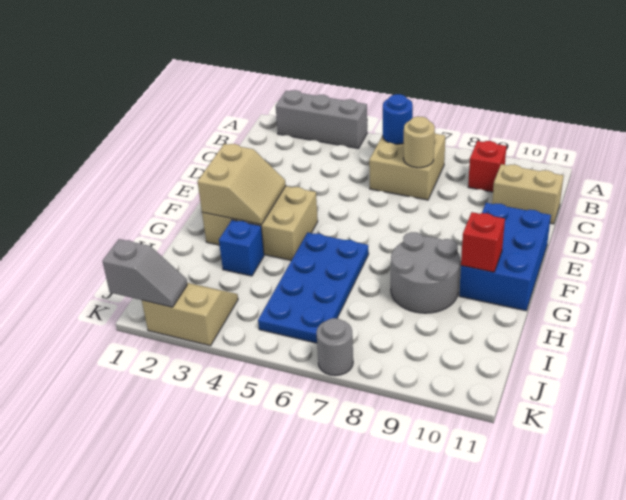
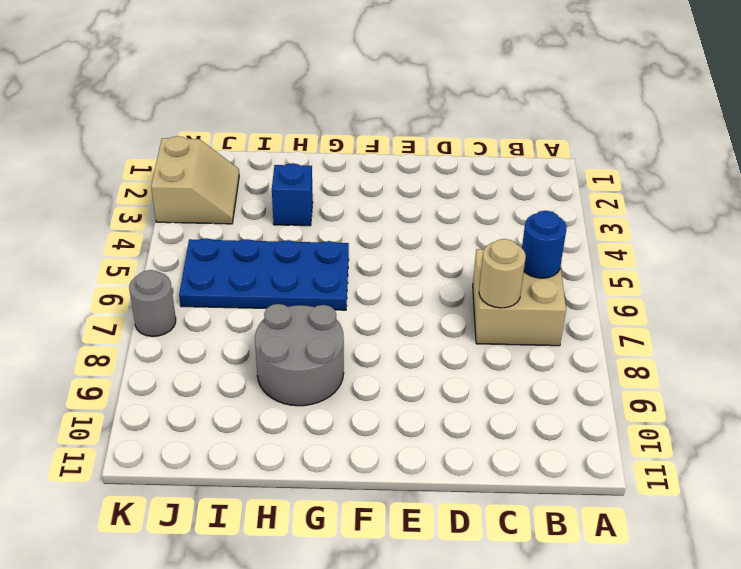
none -> grey 1x3 brick [276,90,367,149]
none -> red 1x1 brick [468,141,506,192]
none -> tan 1x2 brick [492,164,564,224]

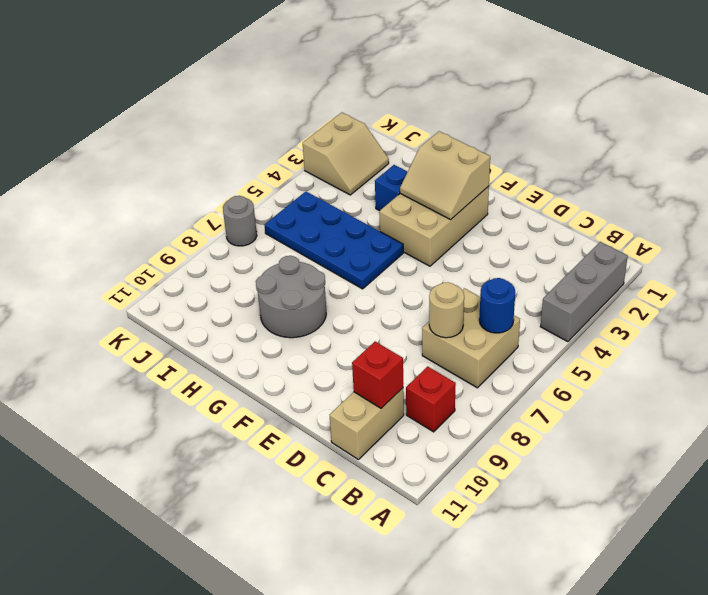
red 1x1 brick [352,342,403,408] -> red 1x1 brick moved to [461,212,505,272]
none -> blue 2x3 brick [459,203,551,311]
none -> grey 1x2 slope [102,239,187,307]

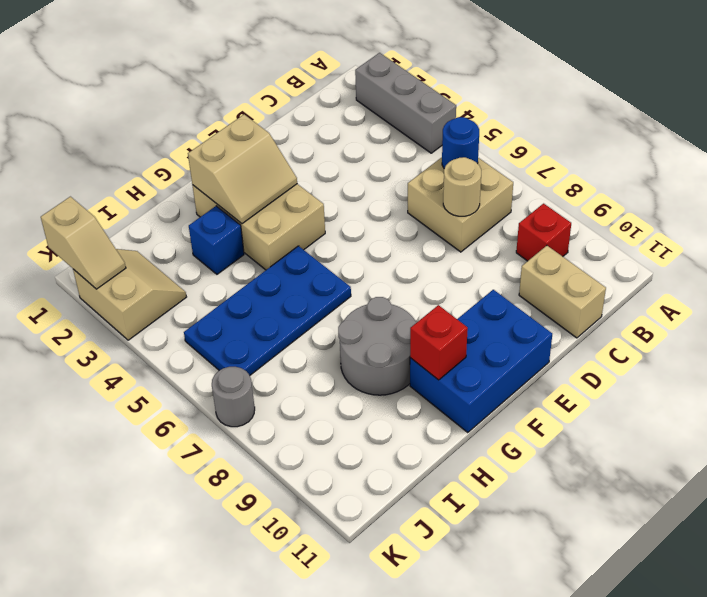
tan 1x2 slope [41,197,126,289] -> grey 1x2 slope [102,239,187,307]

